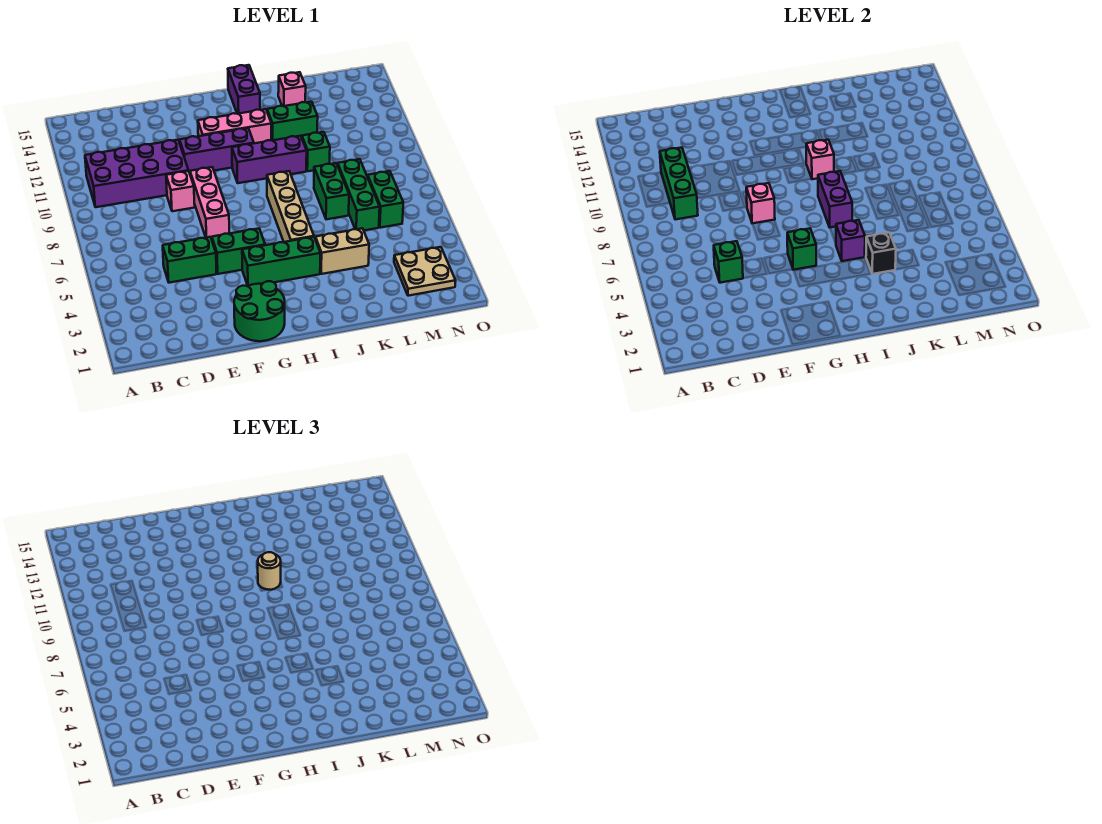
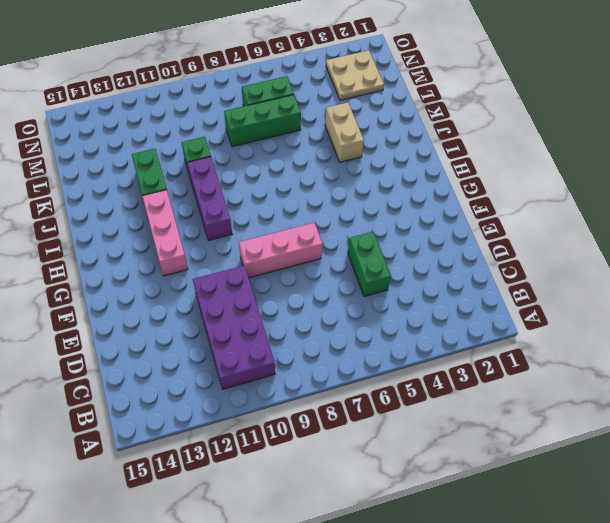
none -> pink 1x1 brick [166,171,195,211]
none -> green 2x2 round brick [234,281,285,341]
none -> green 1x2 brick [212,228,265,274]

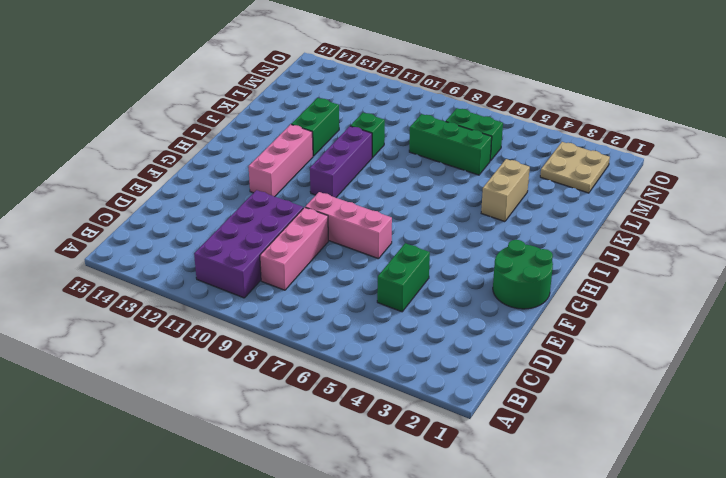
pink 1x3 brick [260,207,328,290] -> pink 1x1 brick [166,171,195,211]
none -> green 1x2 brick [212,228,265,274]
none -> purple 1x3 brick [180,128,254,173]
none -> green 1x3 brick [242,237,320,286]

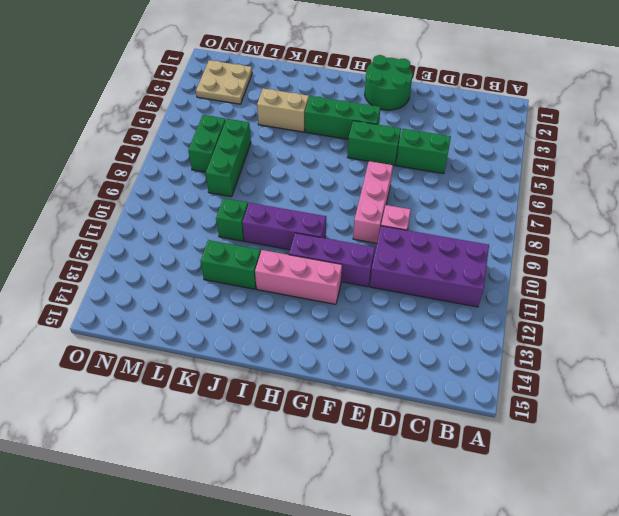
none -> tan 1x4 brick [267,171,314,242]
none -> purple 1x2 brick [228,65,260,114]
none -> green 1x2 brick [314,163,349,219]

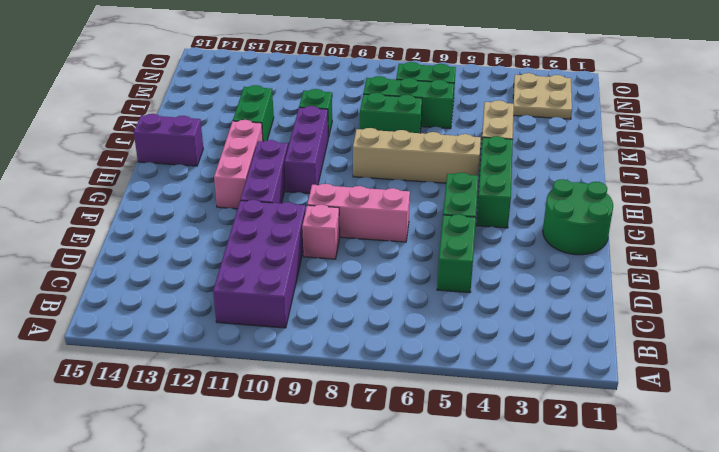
none -> pink 1x1 brick [278,72,306,106]
none -> green 1x3 brick [660,148,698,220]
none -> green 1x1 brick [714,241,743,283]

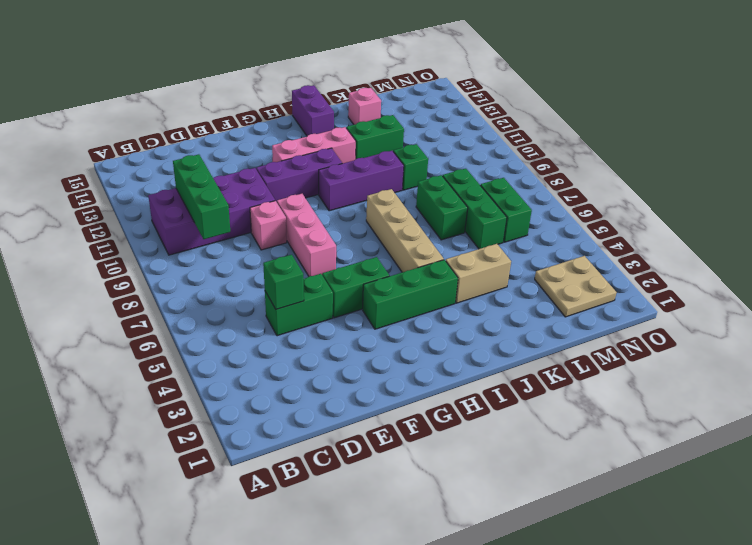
none -> green 2x2 round brick [234,281,285,341]
none -> pink 1x1 brick [746,183,775,224]
none -> green 1x1 brick [787,228,816,270]

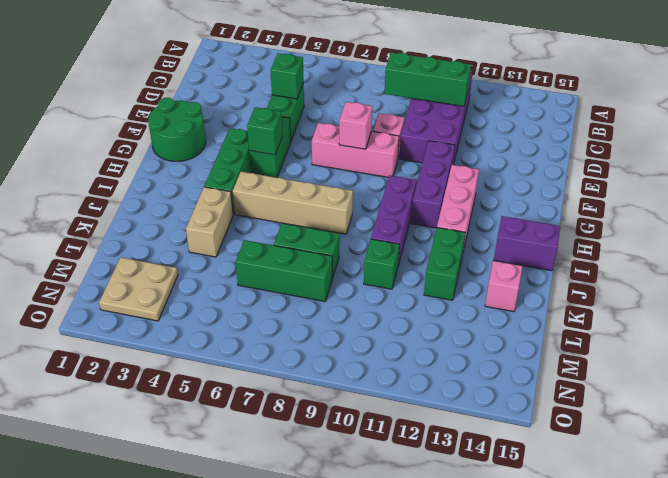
none -> green 1x2 brick [368,171,403,228]
none -> purple 1x1 brick [836,220,865,261]
none -> purple 1x2 brick [818,171,852,227]

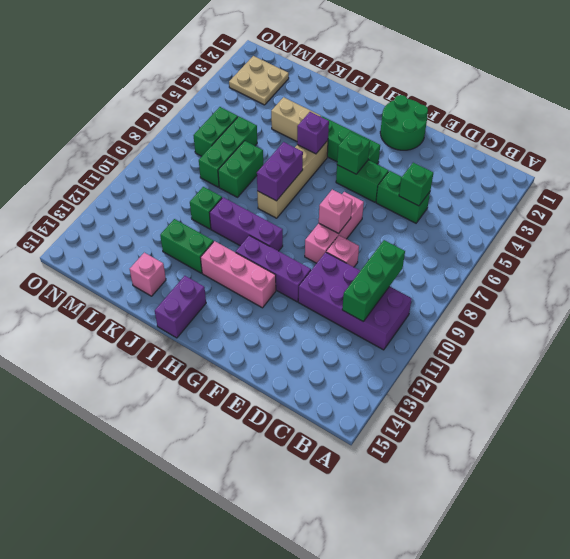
none -> pink 1x1 brick [806,140,834,179]
none -> black 1x1 brick [866,233,896,274]
none -> tan 1x1 round brick [258,552,281,590]

